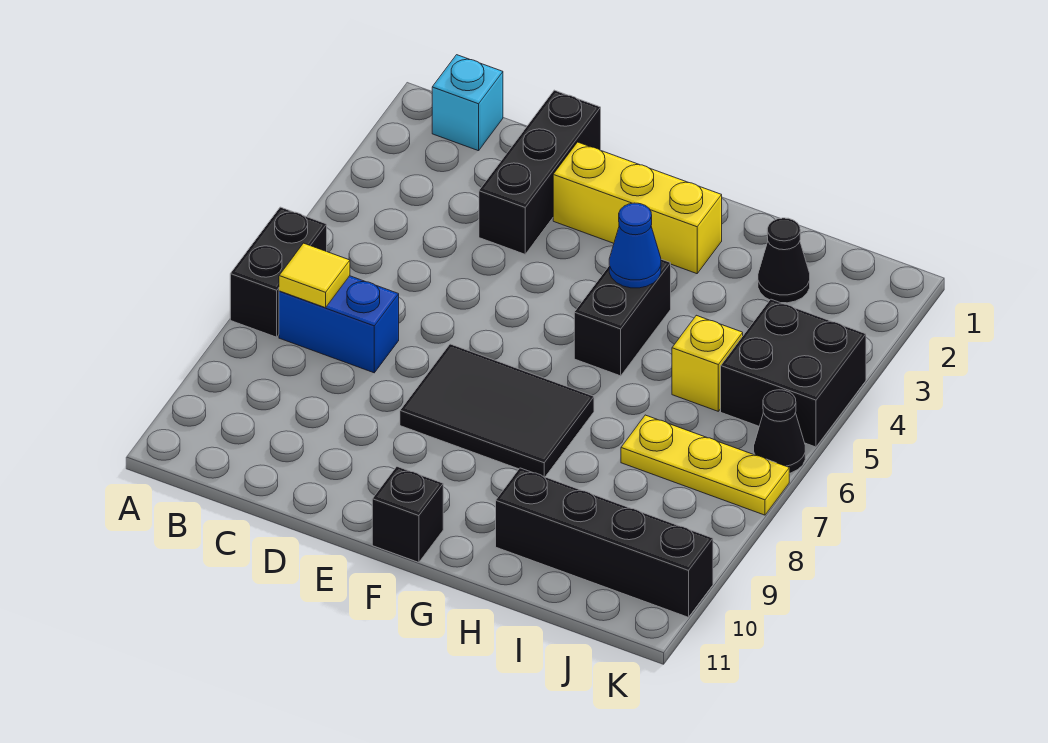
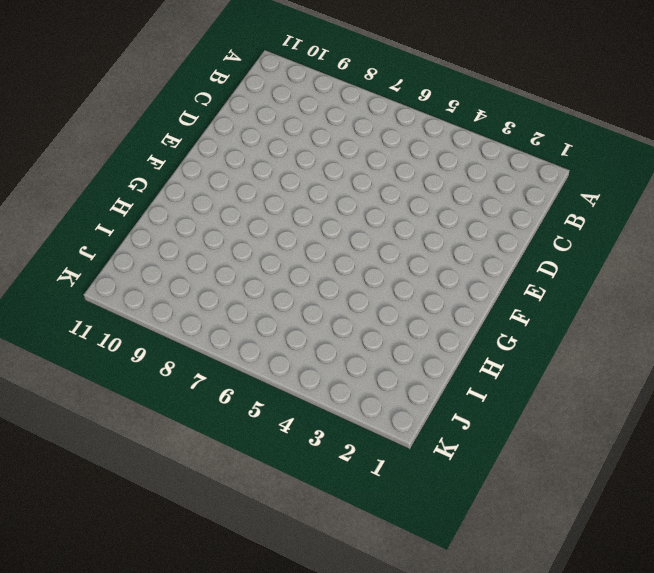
none -> black 1x2 brick [230,207,327,337]
none -> cyan 1x1 brick [432,55,503,151]
none -> blue 1x2 brick [279,276,399,373]

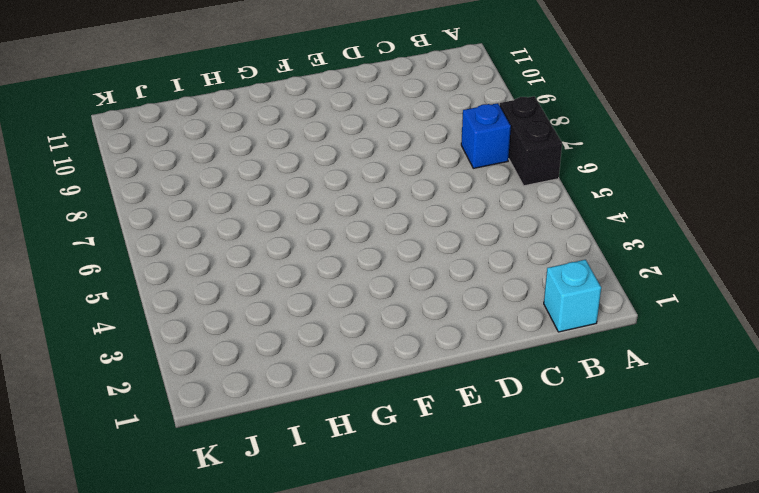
blue 1x1 brick [461,103,511,168] -> blue 1x2 brick [279,276,399,373]
none -> black 1x3 brick [479,90,601,254]
none -> yellow 1x3 brick [553,142,722,274]
none -> black 2x3 tile [400,344,594,477]

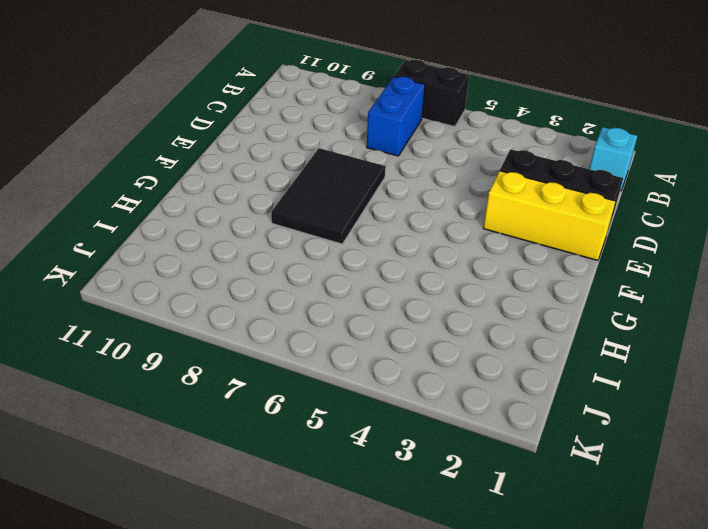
yellow 1x3 brick [483,171,616,260] -> yellow 1x3 brick turned to [553,142,722,274]
none -> black 1x1 brick [372,467,443,562]
none -> black 1x2 brick [574,259,671,376]
none -> black 1x4 brick [496,468,713,617]

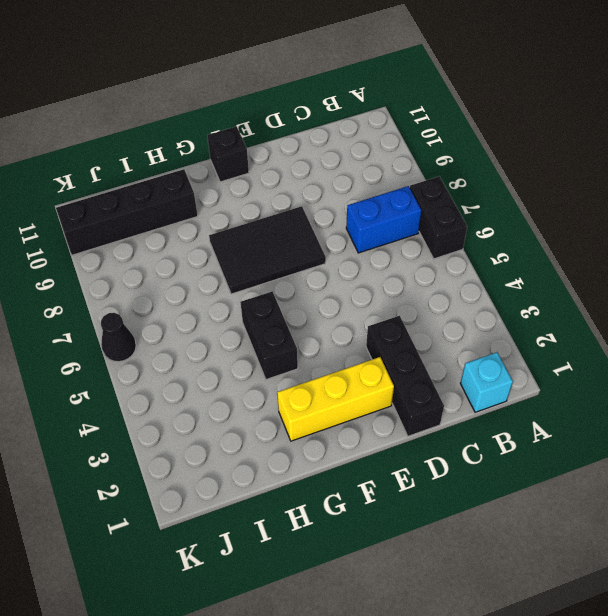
none -> black 1x1 cone [758,218,810,303]
none -> yellow 1x1 brick [672,315,743,411]
none -> yellow 1x3 plate [621,415,789,515]

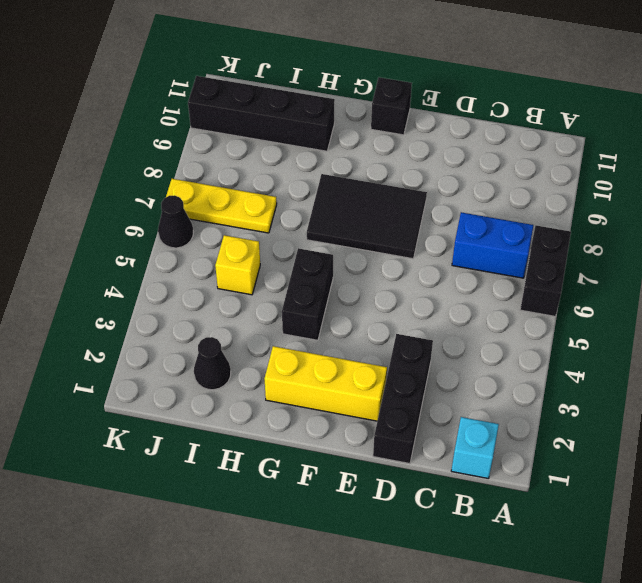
none -> black 2x2 brick [721,299,866,447]
none -> yellow 1x1 tile [279,243,350,308]
none -> blue 1x1 cone [609,203,661,288]

